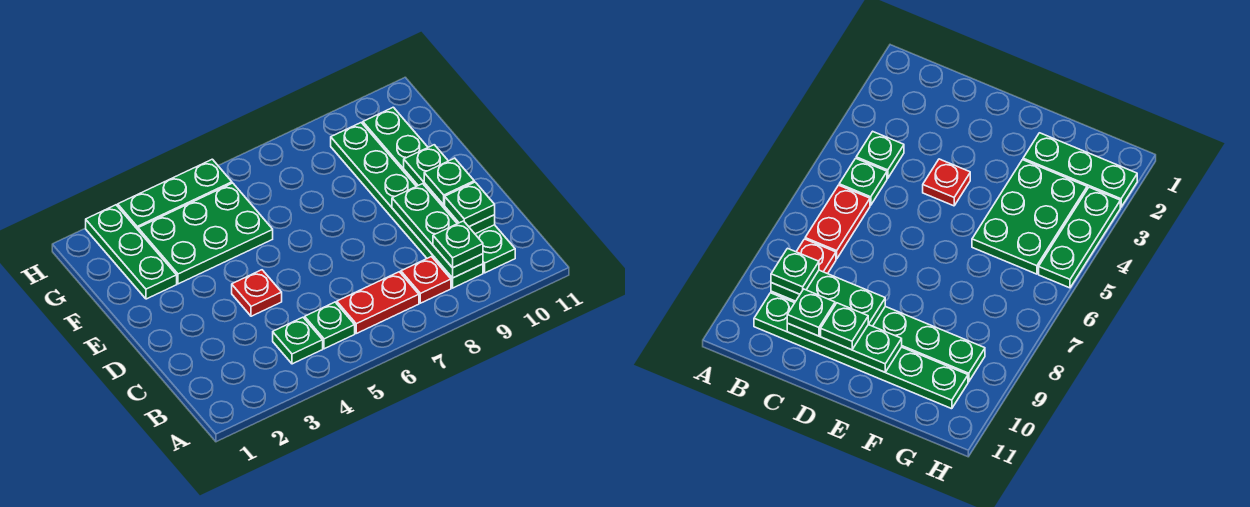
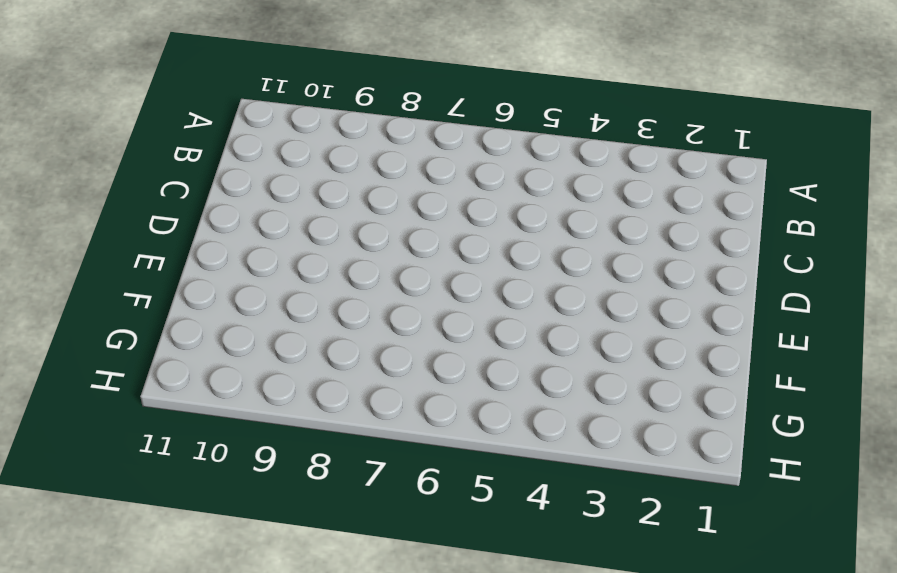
none -> green 1x1 plate [273,317,323,364]
none -> green 1x1 plate [305,302,355,349]
none -> red 1x2 plate [337,272,419,333]

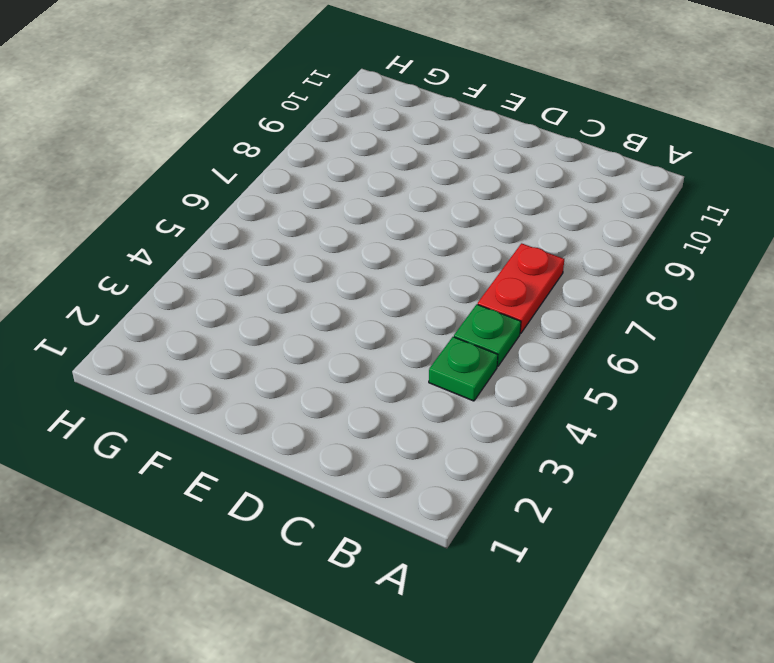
none -> red 1x1 plate [401,257,451,303]
none -> green 1x6 plate [331,123,483,288]
none -> green 1x6 plate [363,107,515,273]

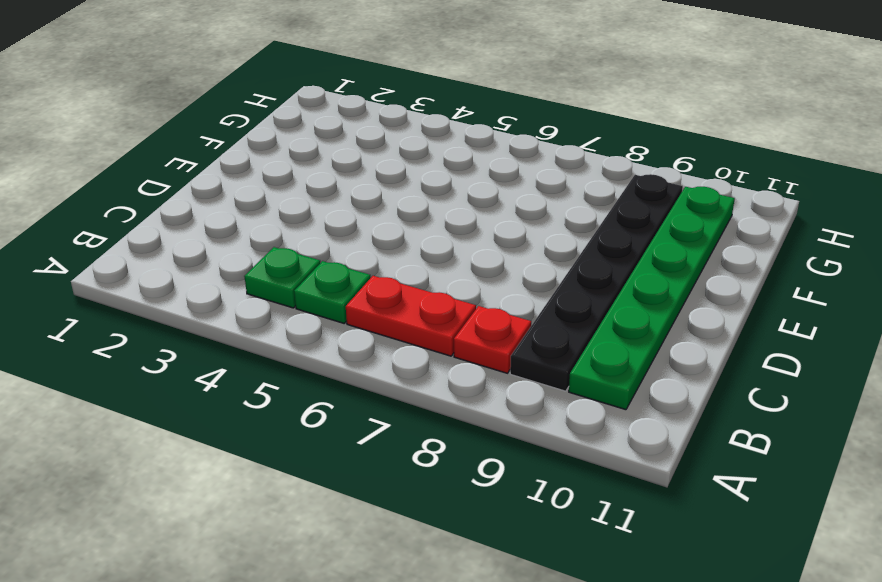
black 1x6 plate [510,174,683,391] -> green 1x6 plate [331,123,483,288]
none -> red 1x1 plate [232,270,282,316]
none -> green 1x3 plate [86,205,177,299]
none -> green 2x3 plate [138,183,273,284]

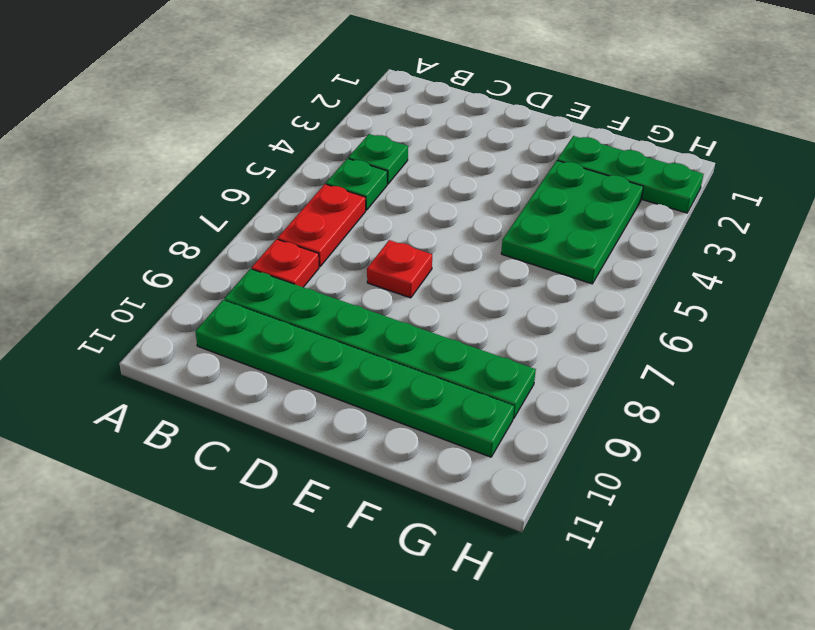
red 1x1 plate [367,240,432,298] -> red 1x1 plate moved to [232,270,282,316]
none -> green 1x3 plate [118,159,232,230]
none -> green 1x3 plate [392,184,483,278]
none -> green 1x3 plate [404,145,495,234]

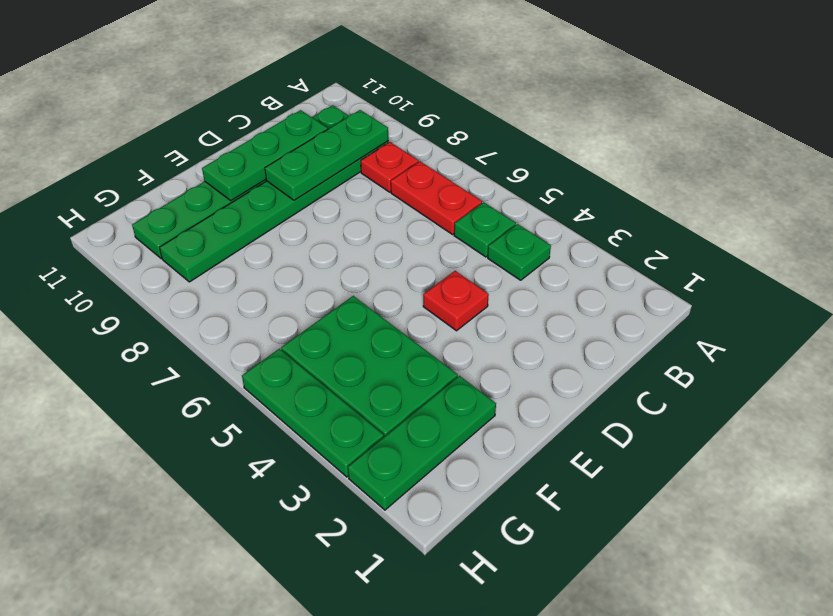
none -> green 1x1 plate [433,221,483,268]
none -> green 1x1 plate [445,182,495,227]
none -> green 1x1 plate [424,158,474,205]

